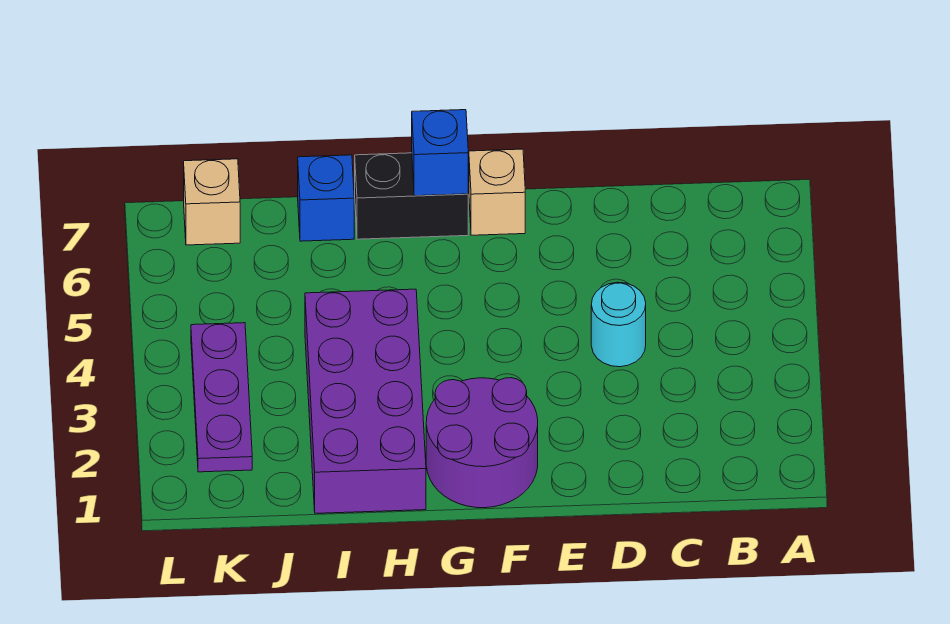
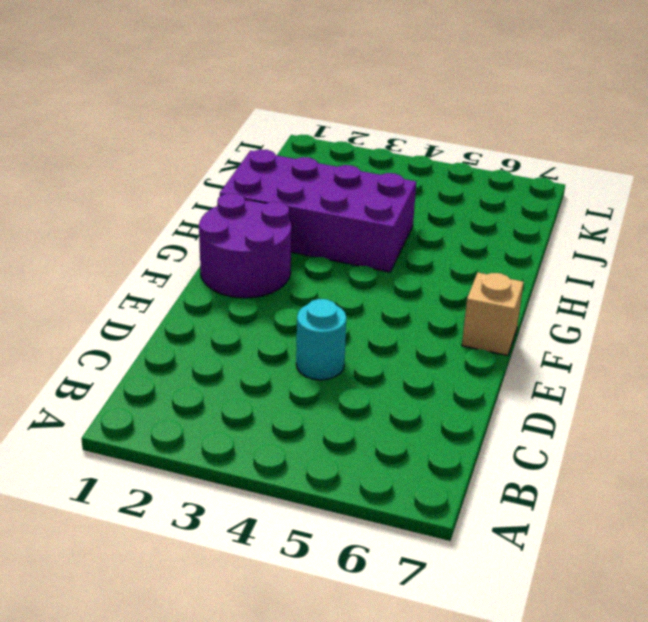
none -> black 1x2 brick [355,153,468,239]
none -> blue 1x1 brick [298,155,354,241]

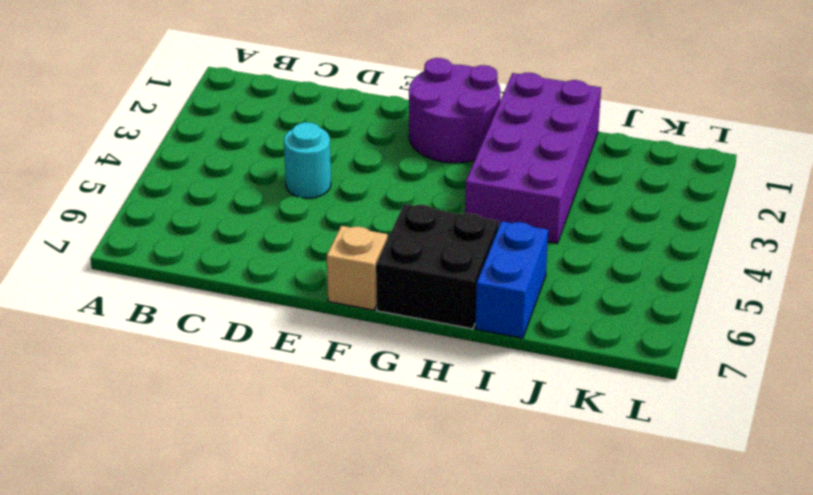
black 2x2 brick [376,204,499,329] -> black 1x2 brick [355,153,468,239]
blue 1x2 brick [475,221,548,338] -> blue 1x1 brick [298,155,354,241]
none -> purple 1x3 plate [191,323,252,472]
none -> tan 1x1 brick [184,159,240,245]

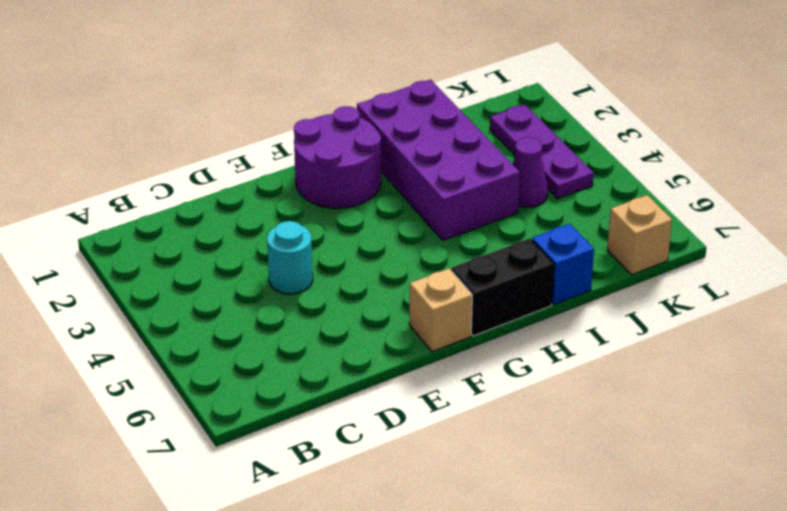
purple 1x1 cone [513,137,548,208] -> none
none -> blue 1x1 brick [412,110,468,196]

